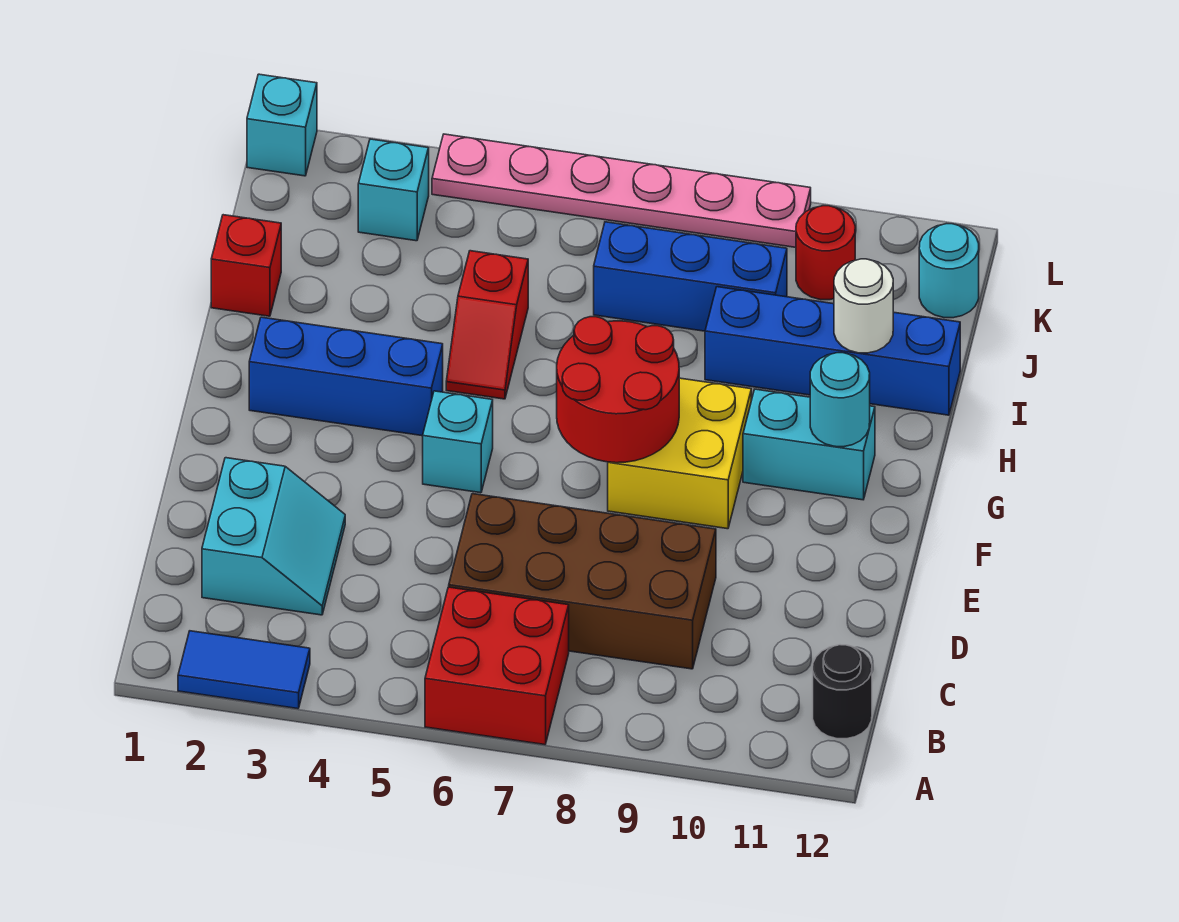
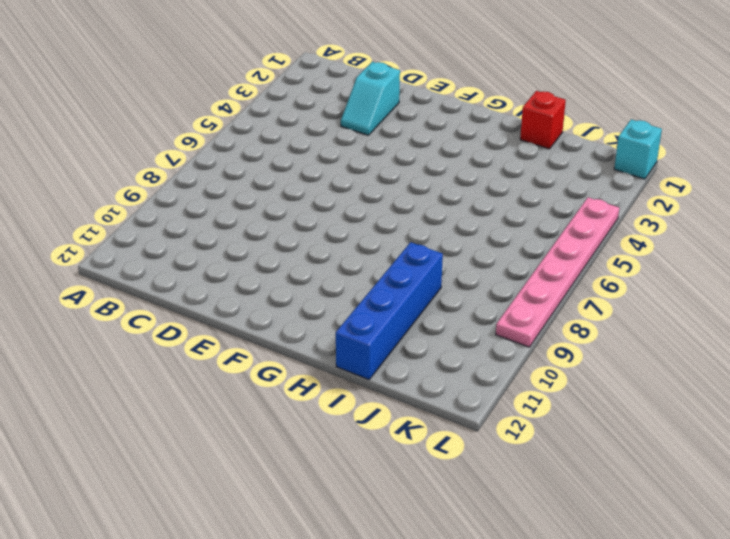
cyan 1x2 slope [341,62,400,135] -> cyan 2x2 slope [202,458,345,615]
none -> blue 1x2 tile [178,631,310,709]
none -> red 2x2 brick [425,587,569,745]
none -> black 1x1 round brick [813,645,872,739]

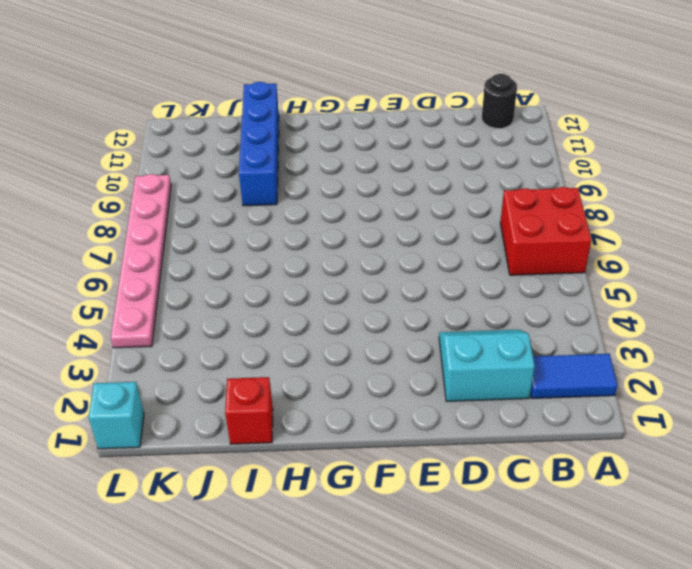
blue 1x2 tile [531,354,617,399] -> blue 1x2 tile turned to [178,631,310,709]
none -> brown 2x4 brick [449,494,716,669]
none -> cyan 1x1 brick [423,391,493,493]
none -> yellow 2x2 brick [608,378,751,529]

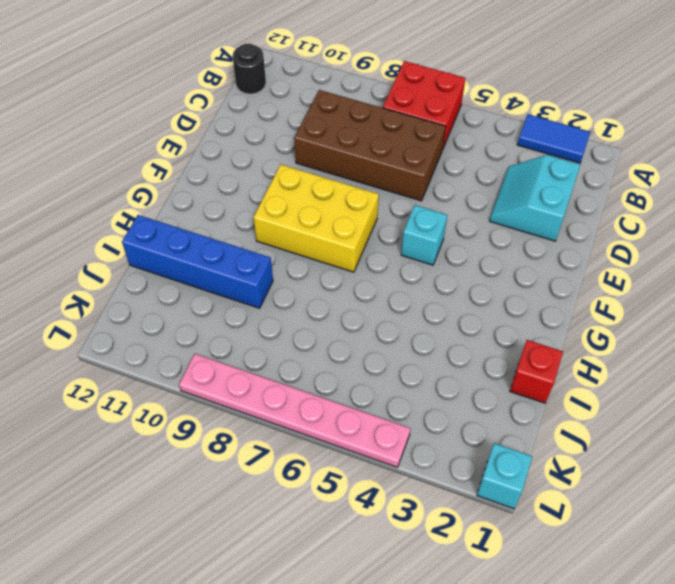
yellow 2x3 brick [253,165,379,272] -> yellow 2x2 brick [608,378,751,529]
none -> blue 1x3 brick [249,317,443,436]
none -> cyan 1x2 brick [743,389,875,500]
none -> red 1x2 slope [446,251,528,399]

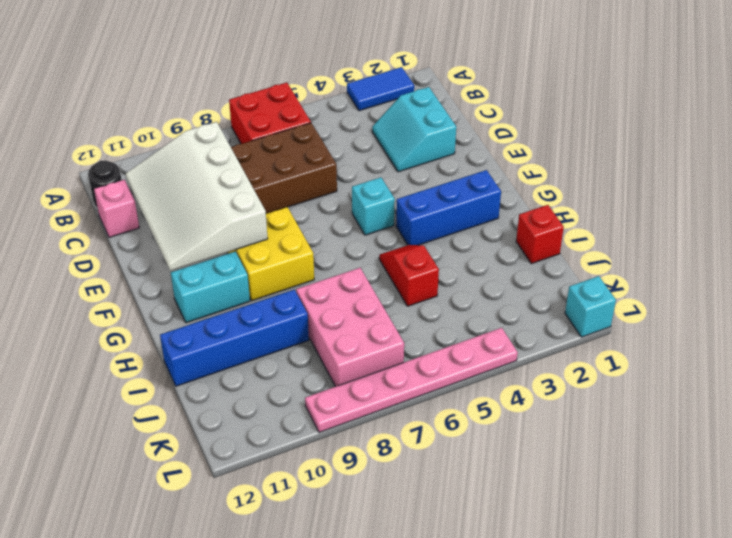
white 3x4 slope [126,122,268,271] -> none
pink 1x1 brick [94,180,139,237] -> none
pink 2x3 brick [296,268,404,387] -> blue 1x3 brick [594,222,787,331]
none -> cyan 1x1 brick [358,139,429,241]
none -> red 1x1 round brick [796,206,855,300]
none -> cyan 1x1 round brick [919,224,979,318]

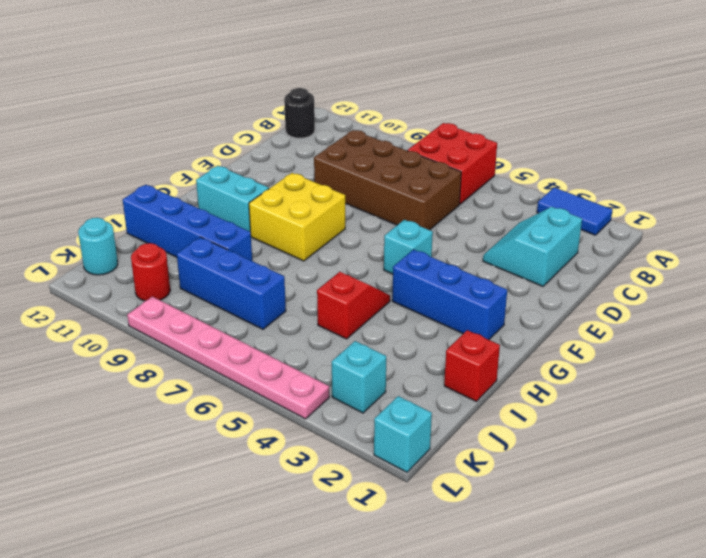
none -> red 2x2 round brick [557,317,679,463]
none -> cyan 1x1 round brick [810,353,870,447]
none -> white 1x1 round brick [834,259,893,353]

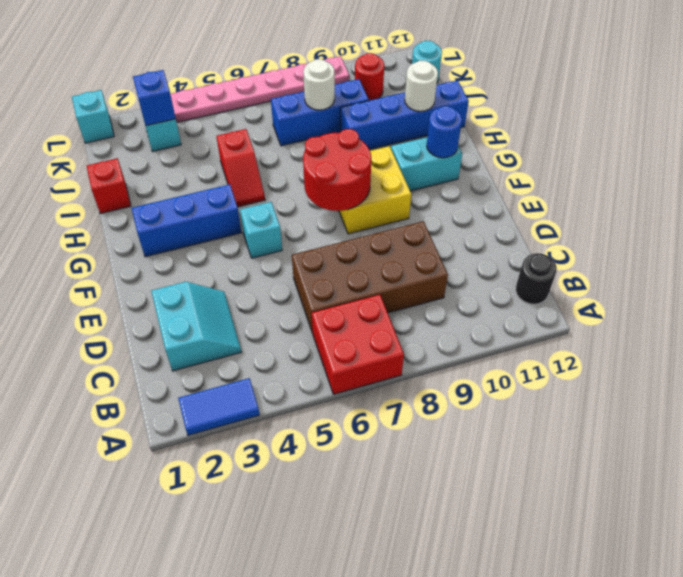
blue 1x1 round brick [427,106,462,158] -> cyan 1x1 round brick [810,353,870,447]
white 1x1 round brick [303,59,335,110] -> none
blue 1x1 brick [133,70,176,126] -> none

